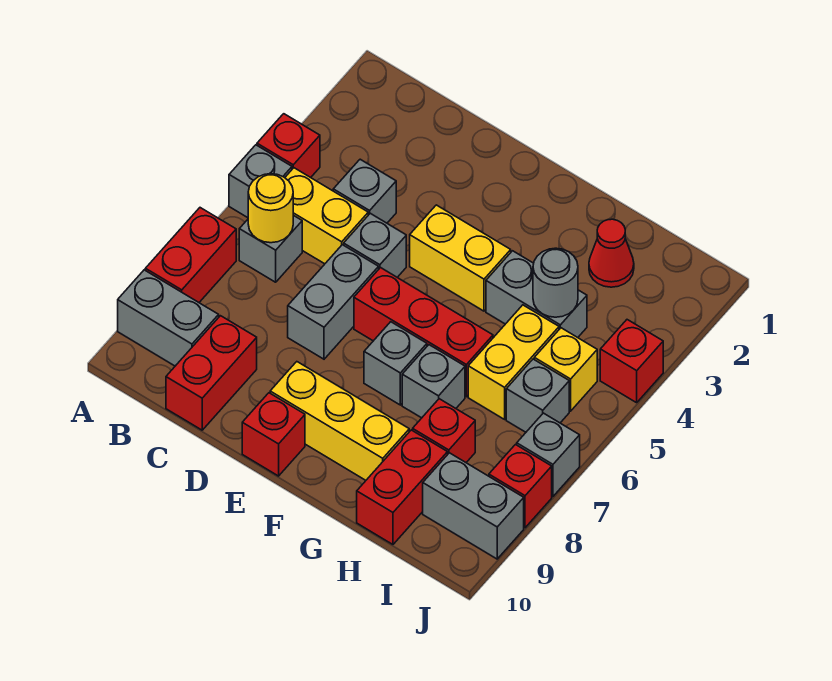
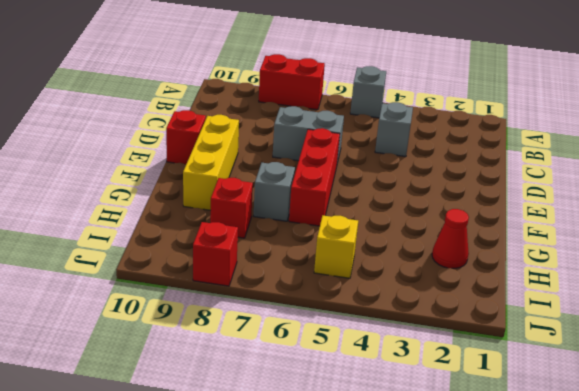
none -> red 1x1 brick [257,114,320,178]
none -> grey 1x2 brick [118,270,219,366]
none -> yellow 1x2 brick [285,168,368,264]

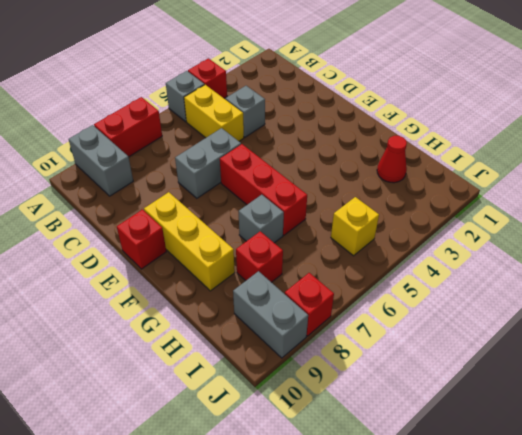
none -> grey 1x1 brick [239,215,302,282]
none -> red 1x2 brick [166,316,257,430]
none -> grey 1x1 brick [344,213,406,277]

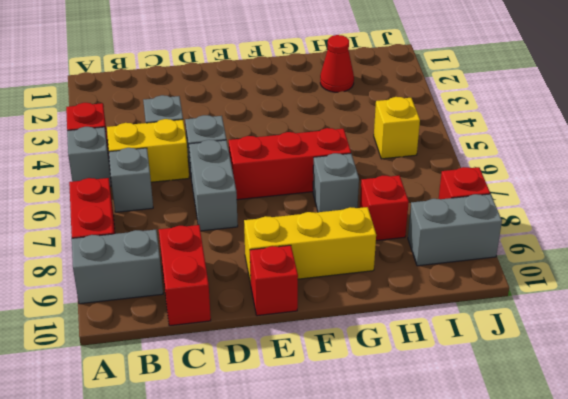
none -> yellow 1x2 brick [410,205,511,311]
none -> grey 1x1 brick [364,322,427,405]
none -> grey 1x2 brick [486,251,587,338]

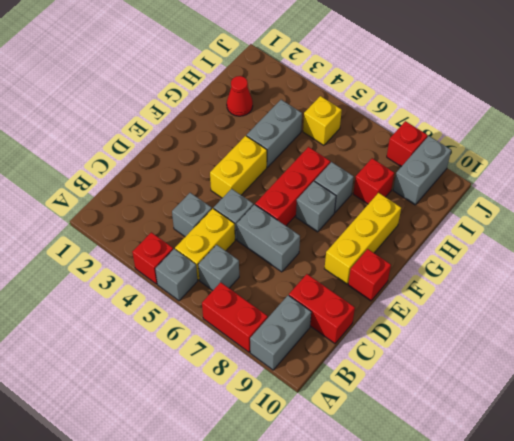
none -> yellow 1x2 brick [468,305,559,419]
none -> red 1x2 brick [357,430,448,544]
none -> grey 1x1 brick [506,359,569,432]

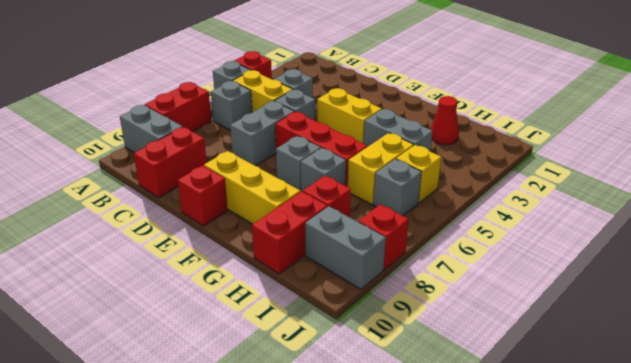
none -> red 1x1 brick [600,320,663,403]
none -> grey 1x1 brick [517,413,580,496]
none -> yellow 1x1 round brick [248,174,293,243]

